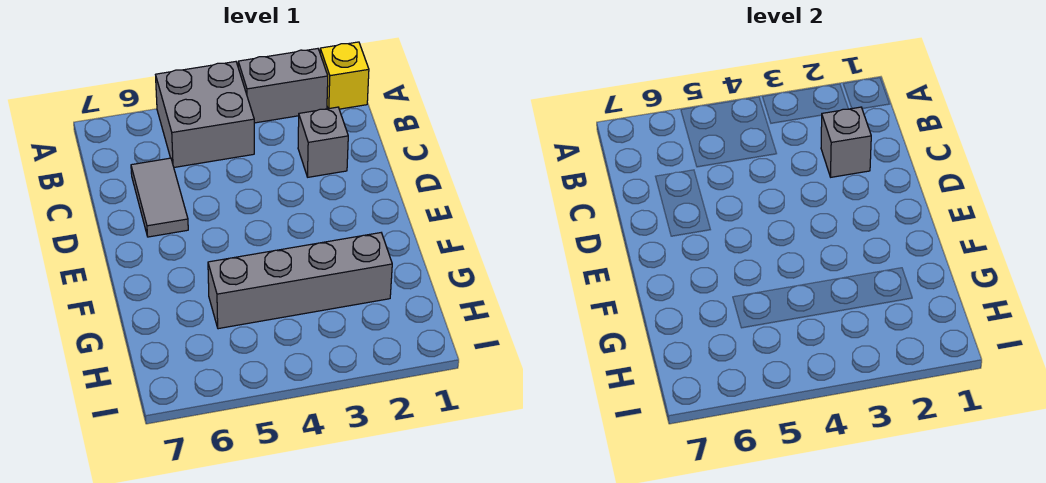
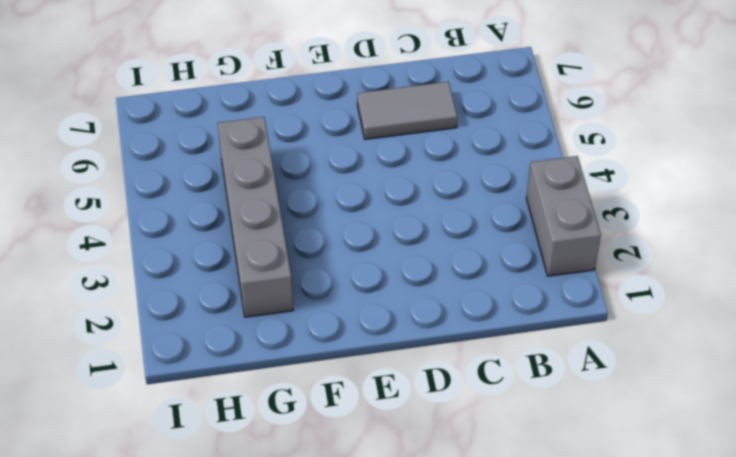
none -> yellow 1x1 brick [320,42,369,109]
none -> grey 2x2 brick [156,62,254,167]

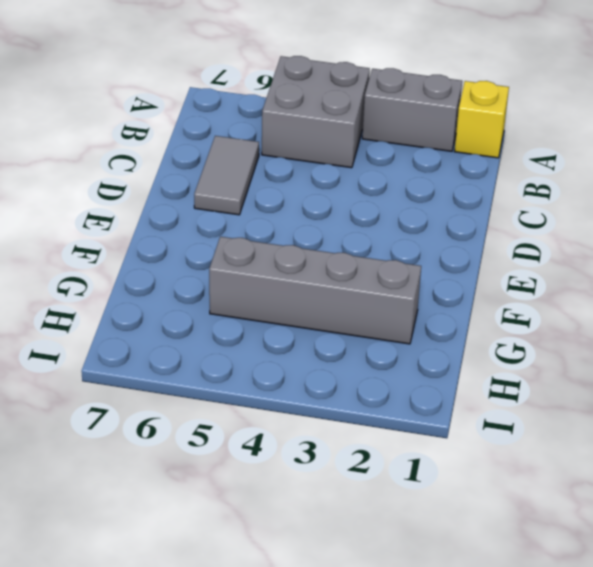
none -> grey 1x1 brick [298,107,348,177]
none -> grey 1x1 brick [821,107,871,177]

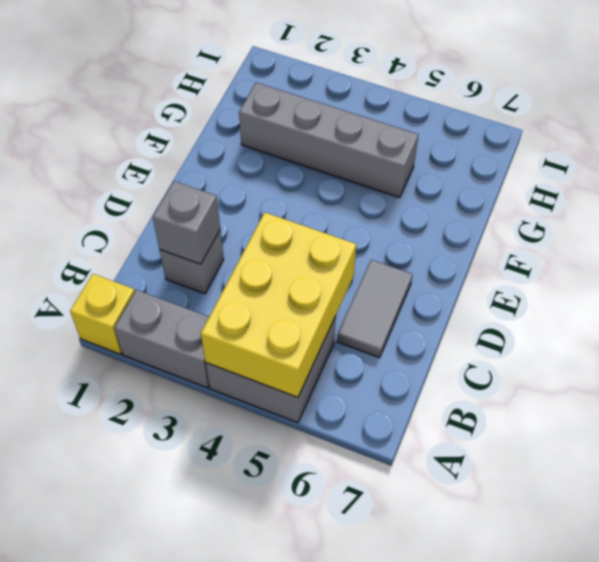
yellow 2x3 brick [201,213,356,397] -> none

